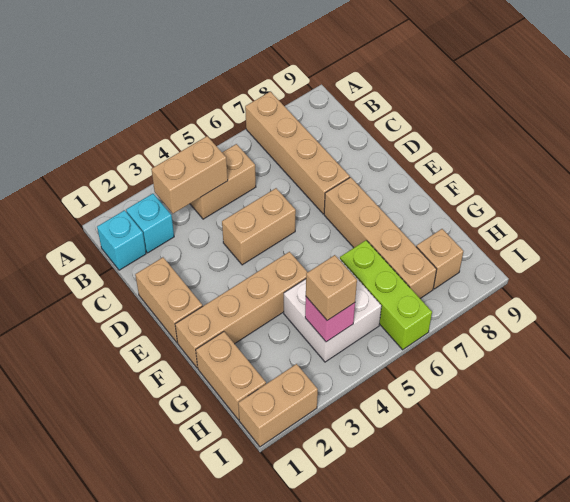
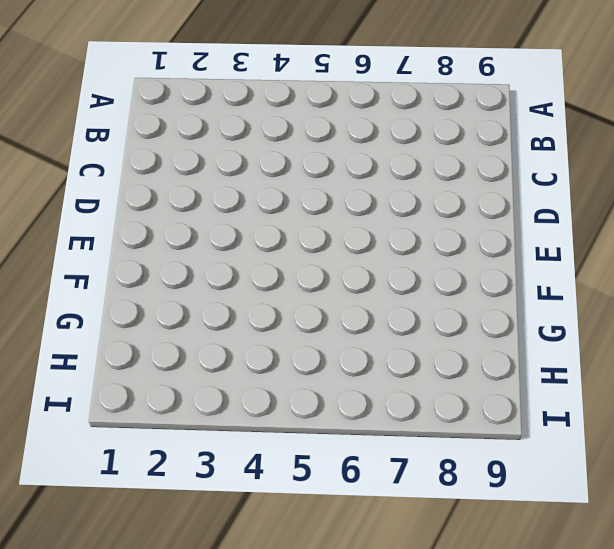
none -> tan 1x4 brick [245,92,350,214]
none -> cyan 1x1 brick [97,210,146,270]
none -> cyan 1x1 brick [126,194,174,253]

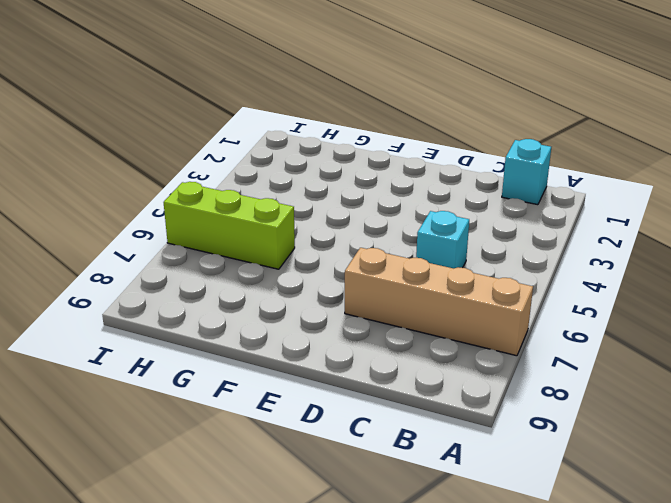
cyan 1x1 brick [416,211,469,269] -> cyan 1x1 brick moved to [126,194,174,253]
none -> tan 1x2 brick [190,144,256,219]
none -> tan 1x2 brick [135,257,202,343]
none -> tan 1x2 brick [222,188,296,265]

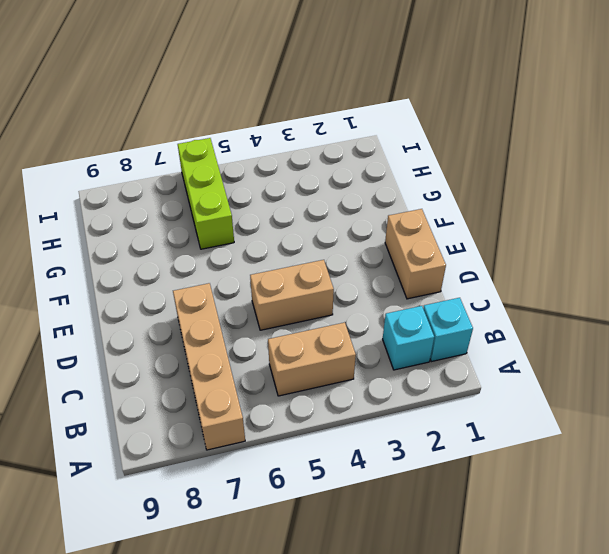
none -> tan 1x4 brick [324,177,437,298]
none -> tan 1x4 brick [175,252,307,368]
none -> tan 1x2 brick [196,332,266,420]

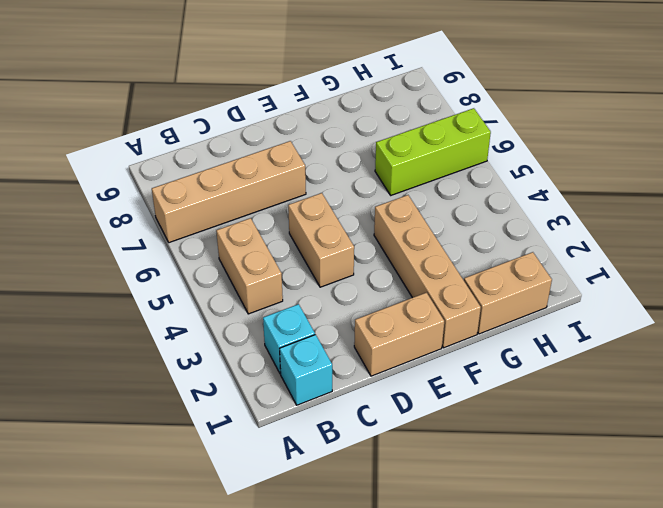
none -> tan 1x4 brick [324,177,437,298]
none -> white 2x2 brick [284,258,381,362]
none -> tan 1x1 brick [416,229,463,289]

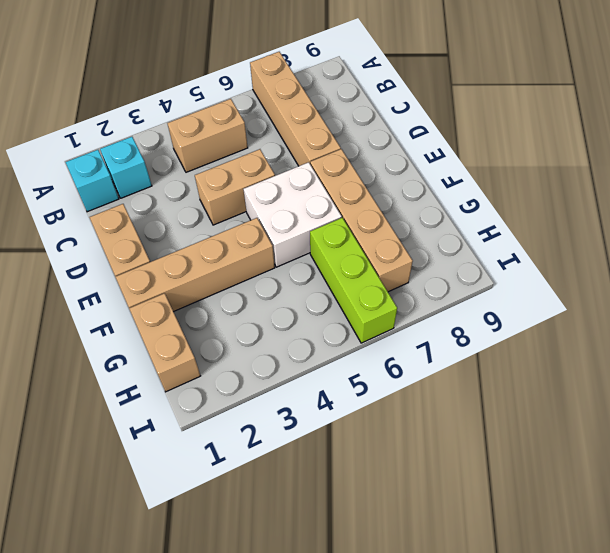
white 2x2 brick [244,162,342,267] -> white 2x2 brick moved to [284,258,381,362]
none -> tan 1x1 brick [416,229,463,289]
none -> tan 1x2 brick [238,364,318,447]
none -> tan 1x2 brick [151,136,228,213]

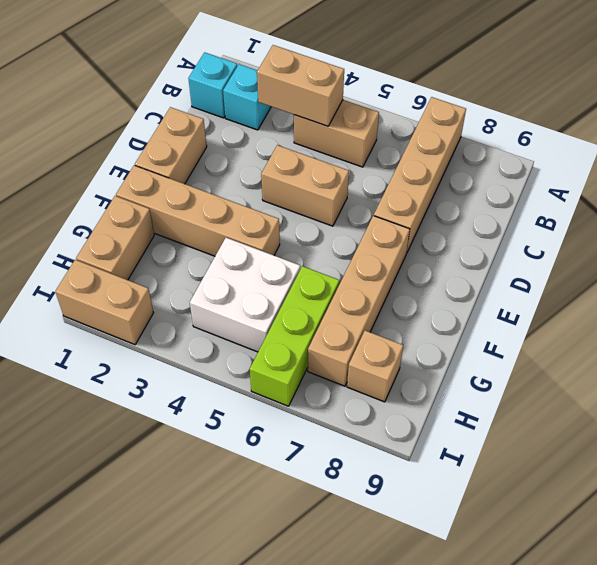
none -> pink 1x1 brick [305,297,355,342]
none -> tan 1x1 brick [306,255,357,320]

